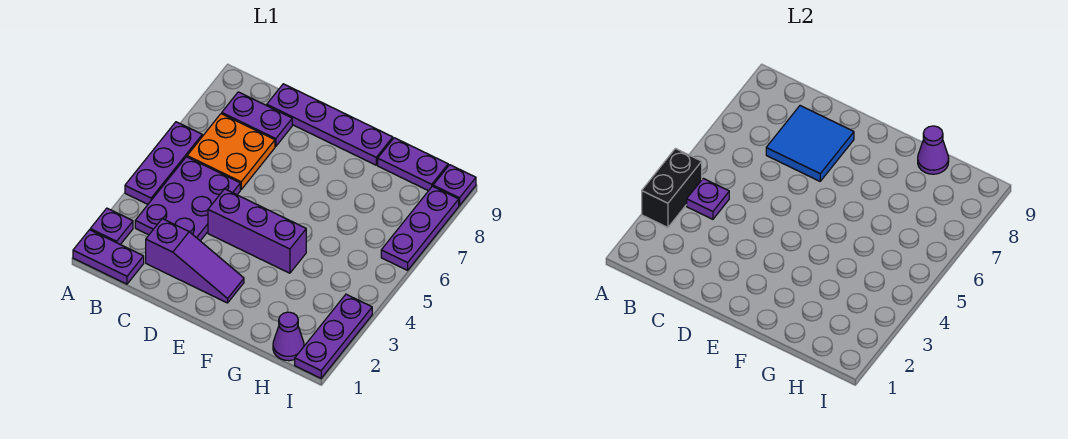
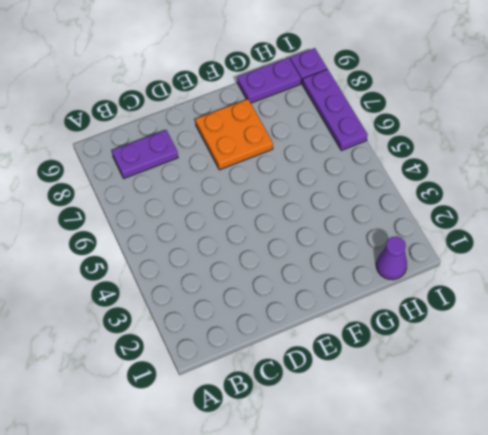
orange 2x2 plate [195,99,273,170] -> orange 2x2 plate moved to [187,114,275,189]
none -> purple 1x2 plate [73,230,144,284]
none -> purple 1x1 plate [90,208,133,245]
none -> purple 1x3 plate [125,122,202,204]

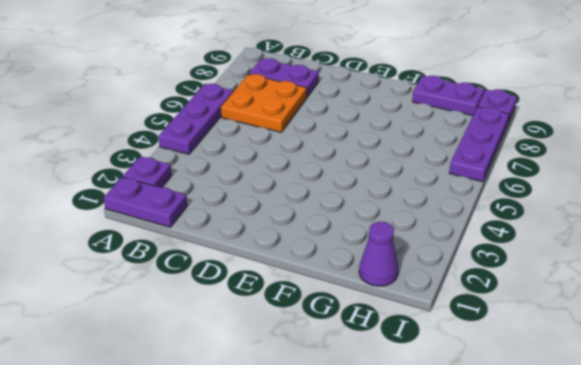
none -> purple 2x3 plate [135,157,240,241]
none -> purple 1x3 slope [146,219,244,303]
none -> purple 1x4 plate [267,84,393,165]

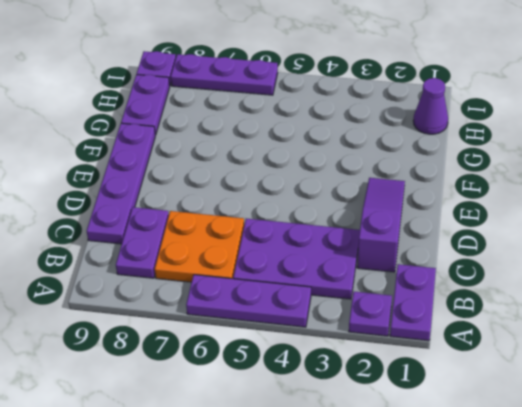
none -> purple 1x3 brick [208,189,306,273]
none -> purple 1x3 plate [295,294,372,378]
none -> black 1x2 brick [642,149,702,228]

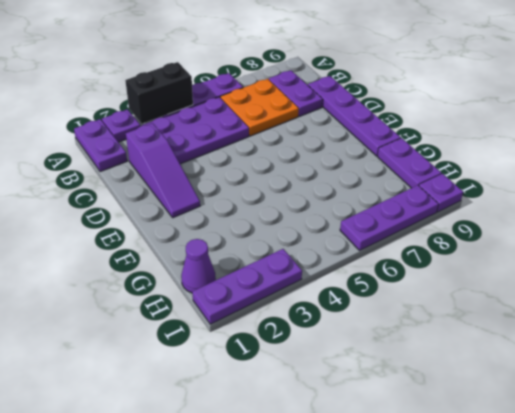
none -> purple 1x3 brick [208,189,306,273]
none -> purple 1x1 plate [687,178,729,219]
none -> blue 2x2 tile [766,106,854,181]

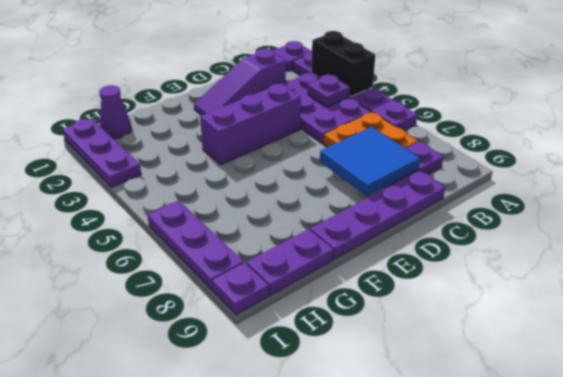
none -> purple 1x1 cone [918,126,949,174]

